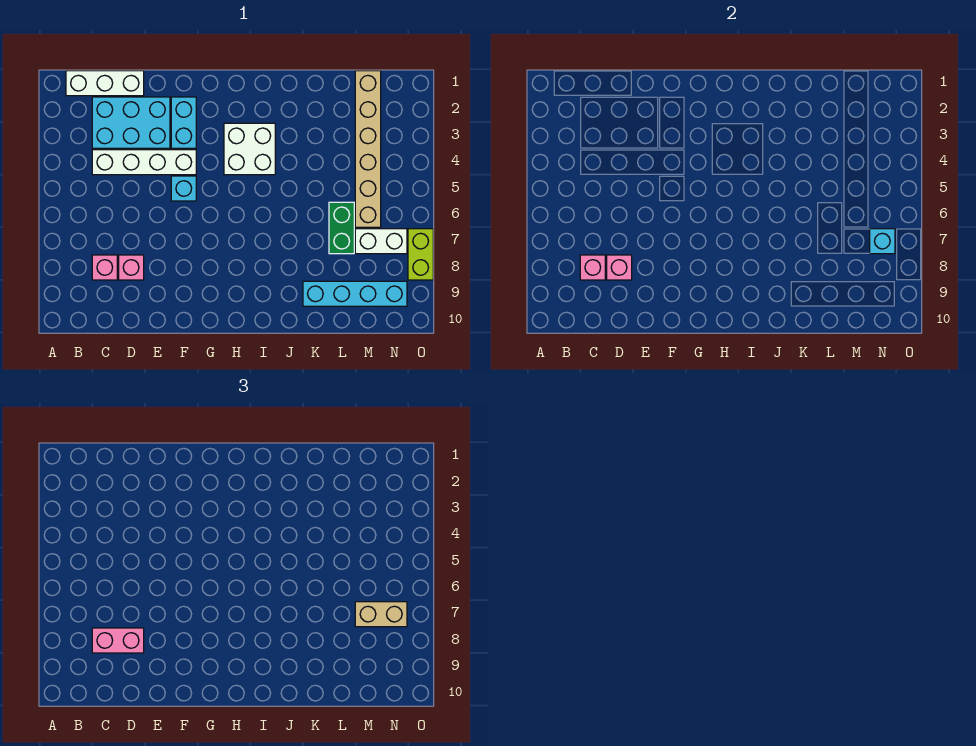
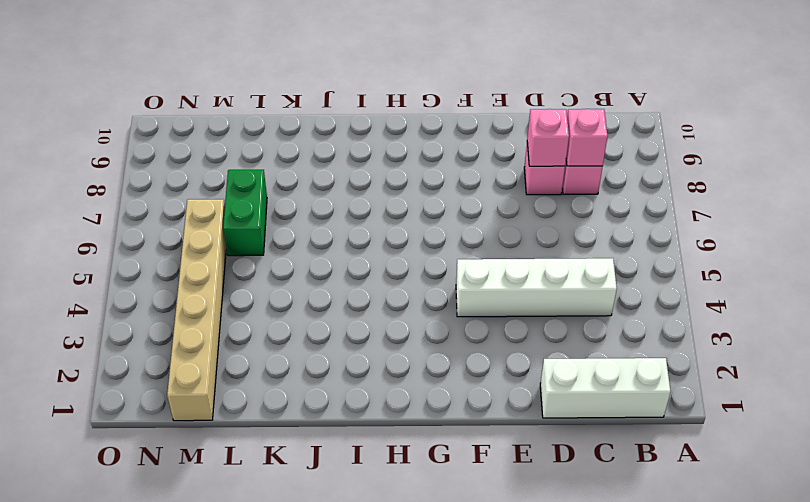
none -> cyan 2x3 brick [92,97,170,148]
none -> cyan 1x2 brick [171,97,196,148]
none -> cyan 1x1 brick [171,176,196,201]

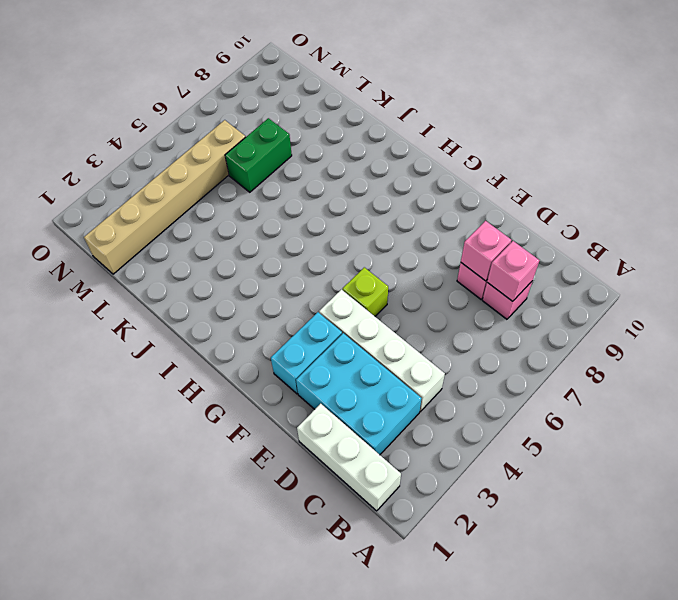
lime 1x1 brick [343,267,388,316] -> cyan 1x1 brick [171,176,196,201]
none -> white 2x2 brick [224,123,275,175]
none -> cyan 1x4 brick [303,281,407,306]
none -> white 1x2 brick [355,229,407,254]

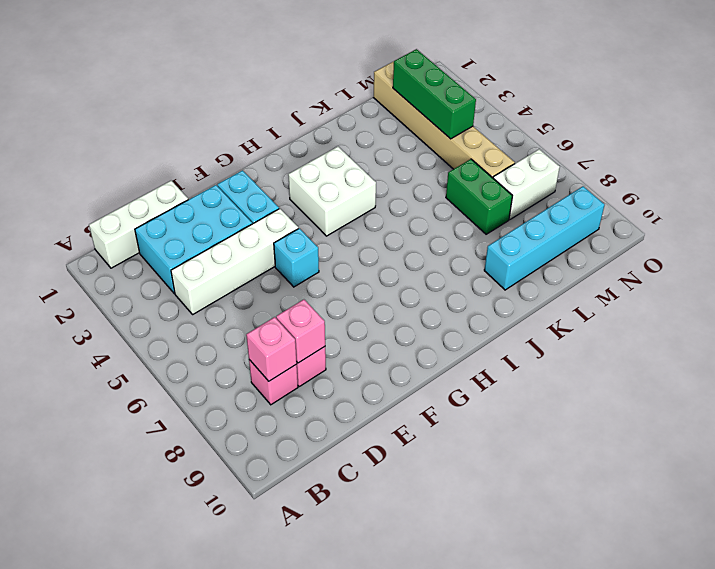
green 1x3 brick [393,49,476,139] -> none
none -> lime 1x2 brick [408,229,433,280]
none -> cyan 1x1 brick [870,229,895,254]
none -> pink 1x2 brick [92,628,144,653]

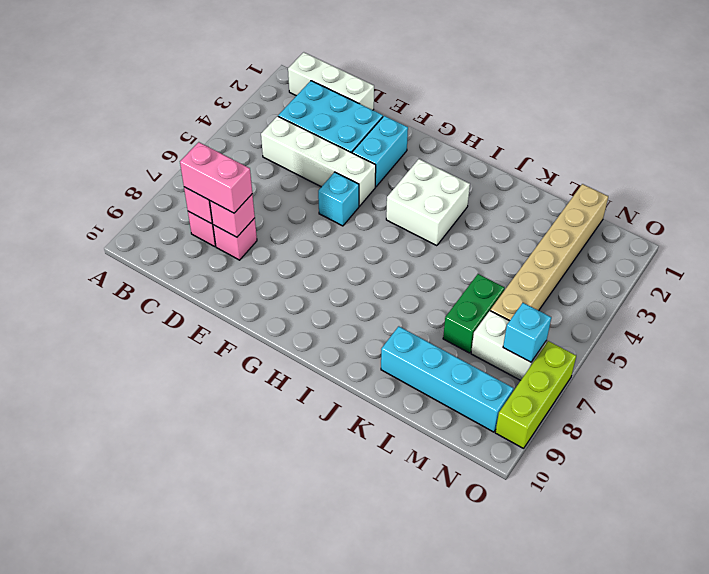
lime 1x3 brick [495,341,576,449] -> lime 1x2 brick [408,229,433,280]
none -> tan 1x2 brick [355,602,407,627]

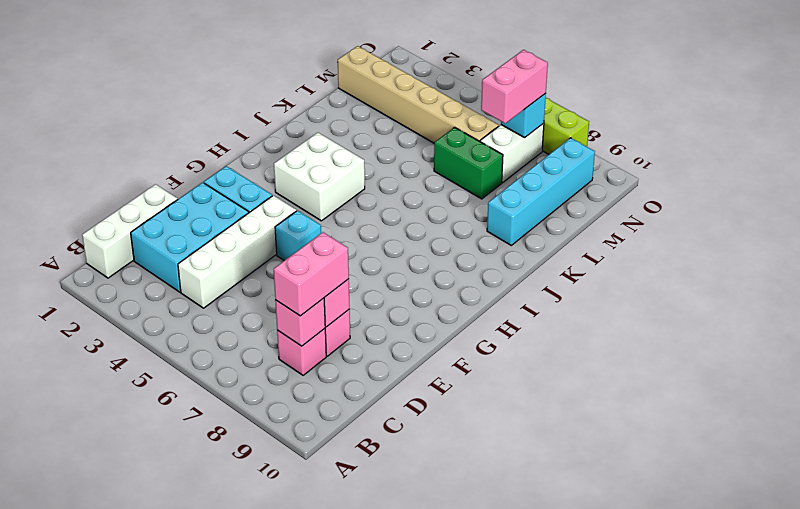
pink 1x2 brick [481,50,548,123] -> tan 1x2 brick [355,602,407,627]

